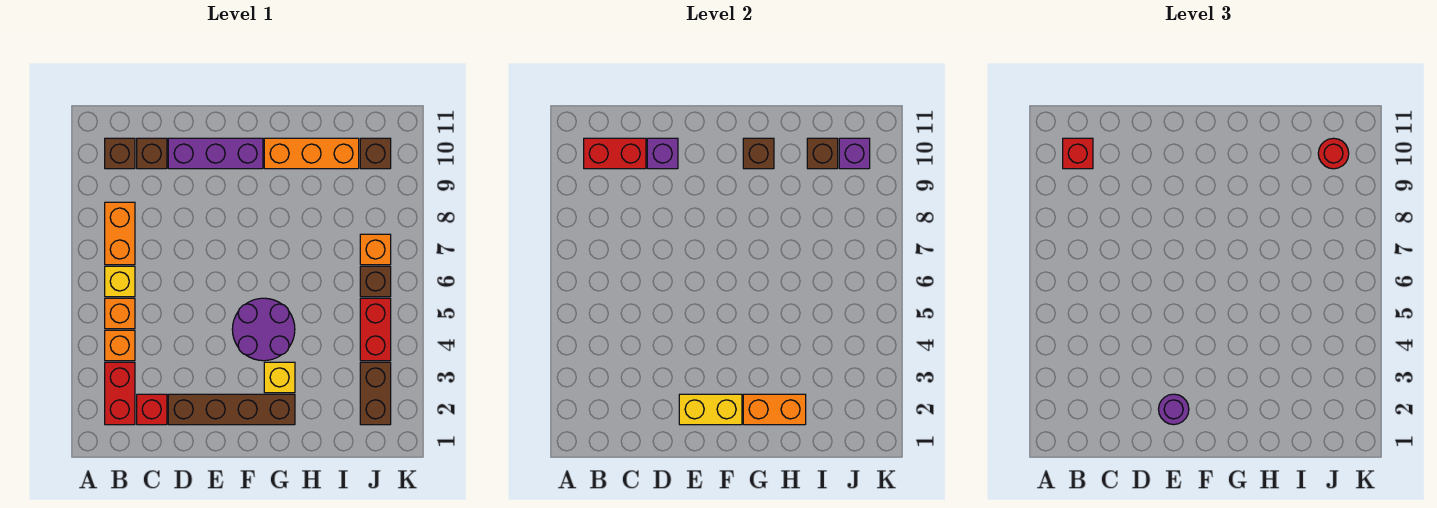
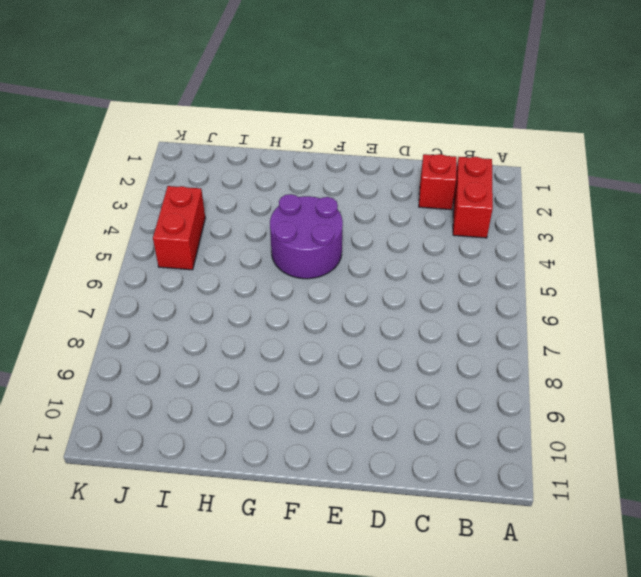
none -> orange 1x1 brick [105,330,135,361]
none -> orange 1x1 brick [105,298,135,329]
none -> yellow 1x1 brick [105,266,135,297]

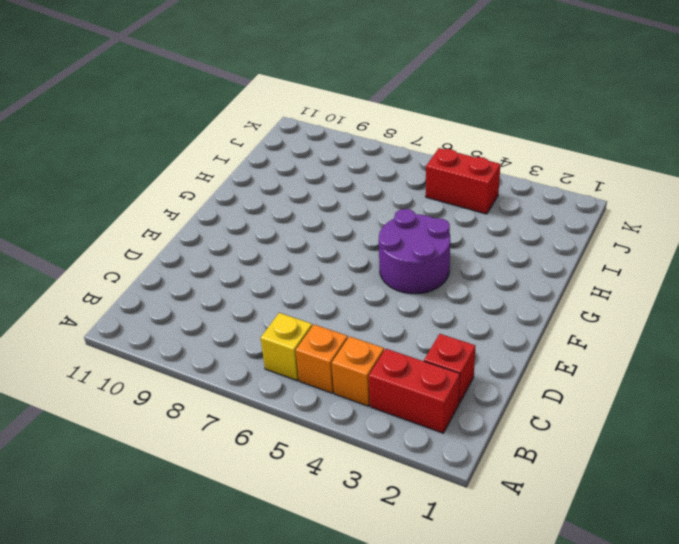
none -> orange 1x2 brick [105,202,135,265]
none -> brown 1x1 brick [105,138,135,169]
none -> brown 1x1 brick [137,138,167,169]

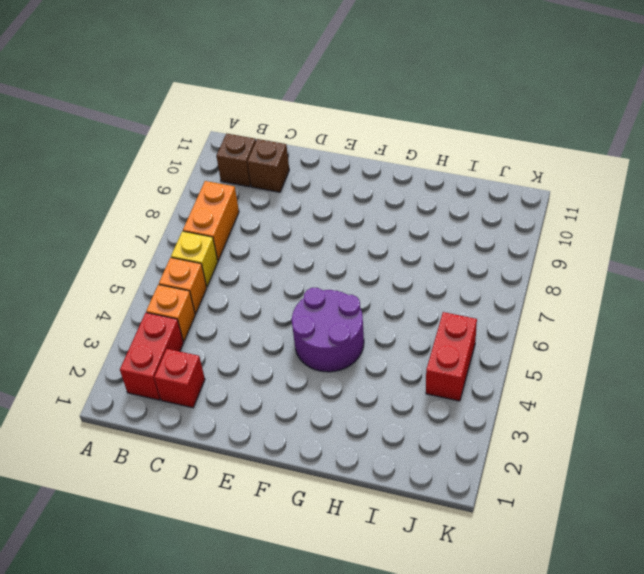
none -> brown 1x4 brick [168,394,295,425]
none -> purple 1x3 brick [168,138,263,169]
none -> yellow 1x1 brick [264,362,295,393]

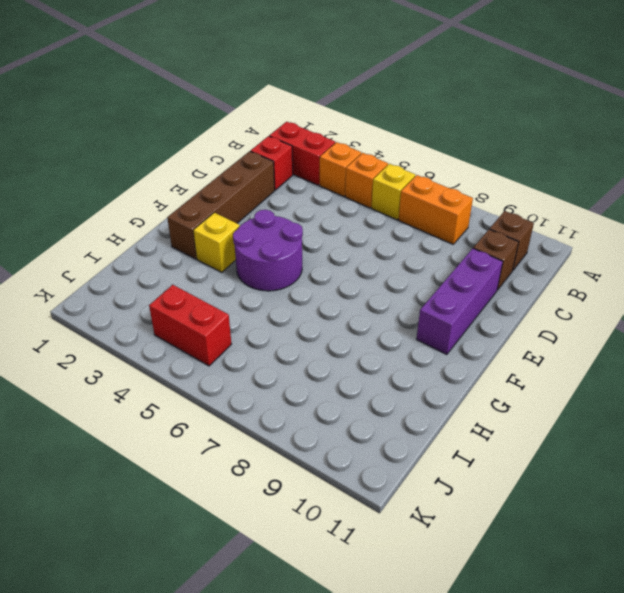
none -> orange 1x3 brick [264,138,359,169]
none -> brown 1x2 brick [360,362,391,425]
none -> brown 1x1 brick [360,266,391,297]

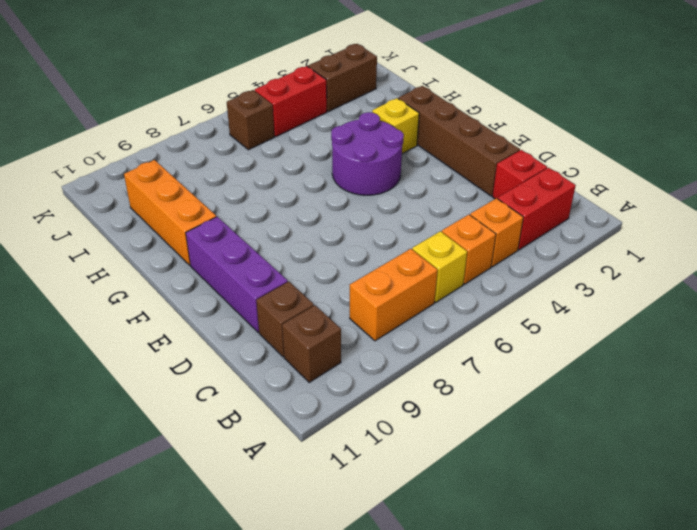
none -> orange 1x1 brick [360,234,391,265]
none -> brown 1x1 brick [360,138,391,169]
none -> red 1x2 brick [584,138,646,169]

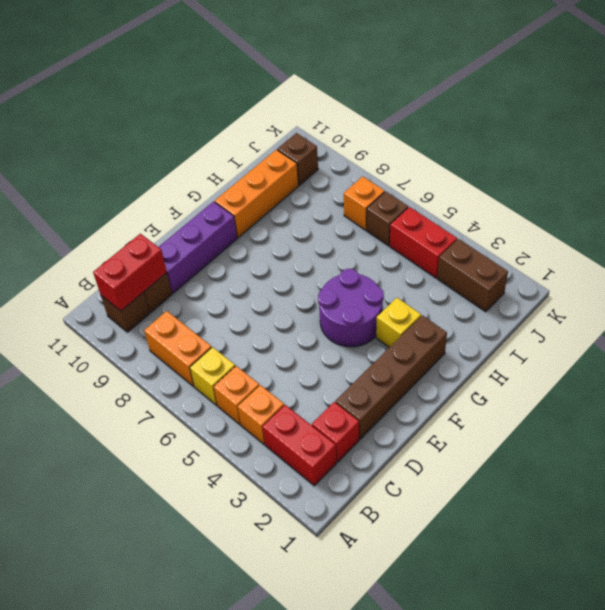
none -> purple 1x1 brick [647,138,678,169]
none -> yellow 1x2 brick [679,394,742,425]
none -> orange 1x2 brick [743,394,806,425]

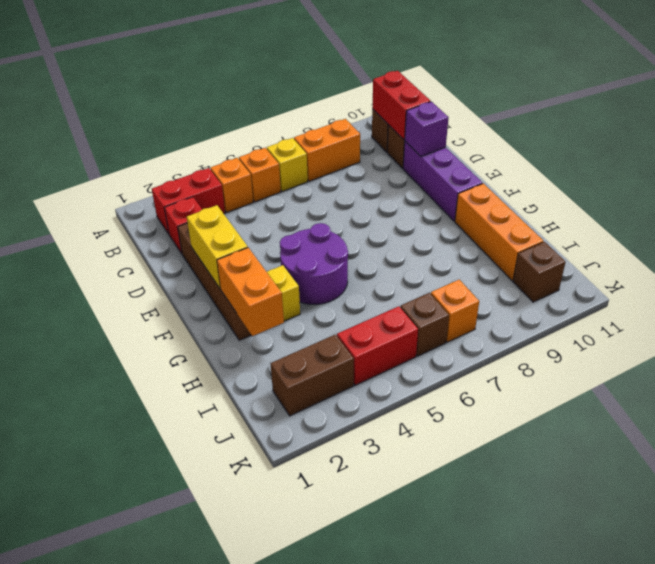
none -> brown 1x1 brick [743,138,774,169]
none -> brown 1x1 brick [807,138,838,169]
none -> purple 1x1 brick [839,138,870,169]

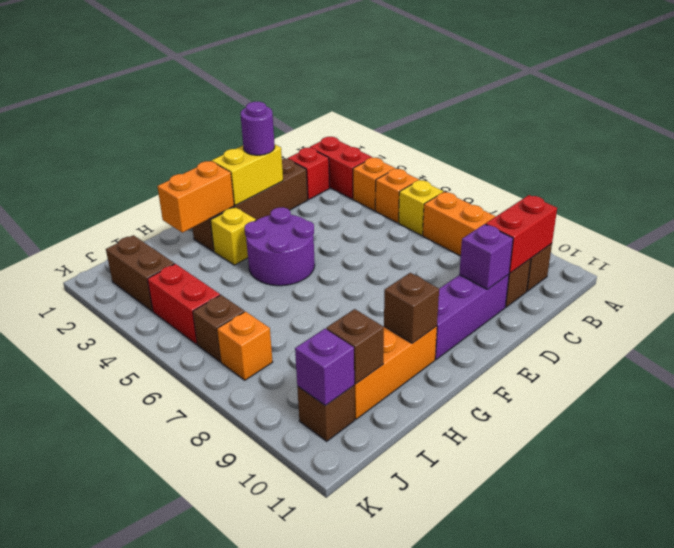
none -> red 1x1 brick [1063,138,1093,169]
none -> red 1x1 round brick [1318,138,1349,169]

